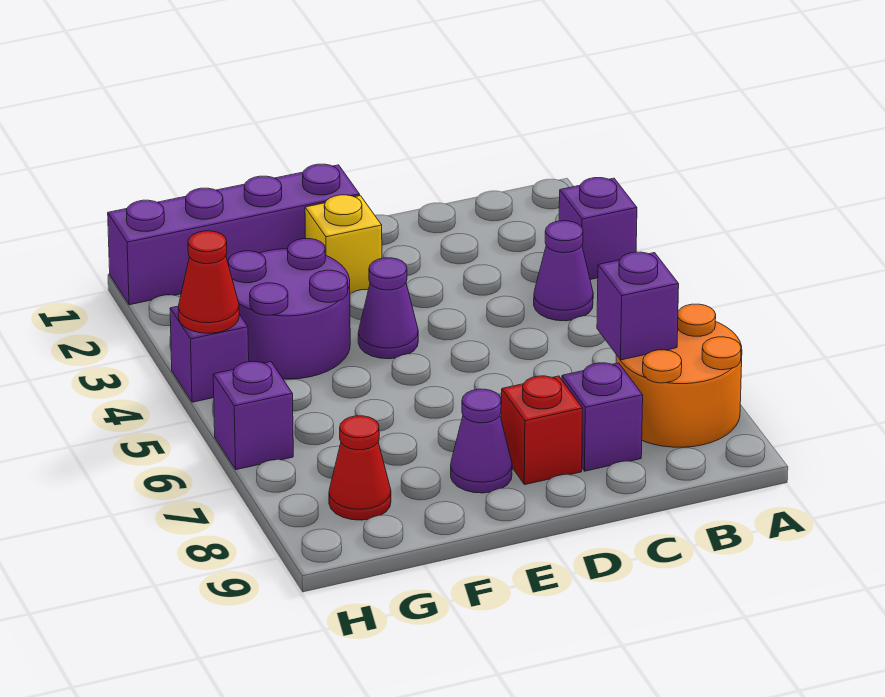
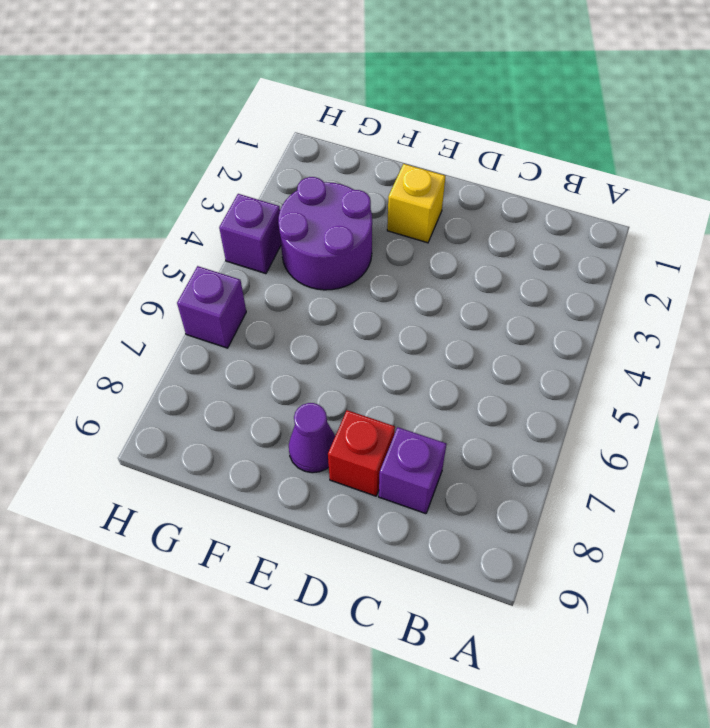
none -> purple 1x1 brick [559,178,637,280]
none -> orange 2x2 round brick [616,304,742,447]
none -> purple 1x1 cone [534,221,593,321]

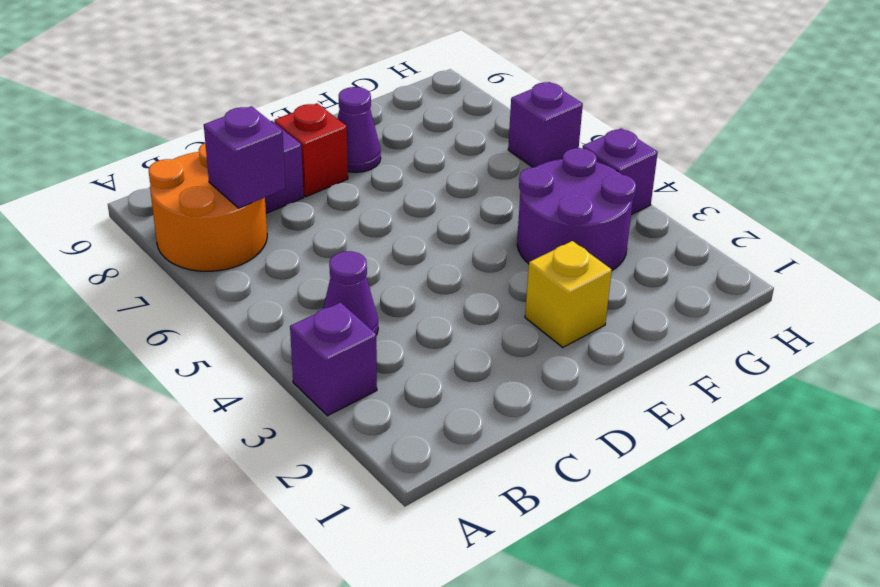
none -> purple 1x4 brick [108,164,360,305]
none -> purple 1x1 cone [358,258,418,359]
none -> red 1x1 cone [329,416,391,520]

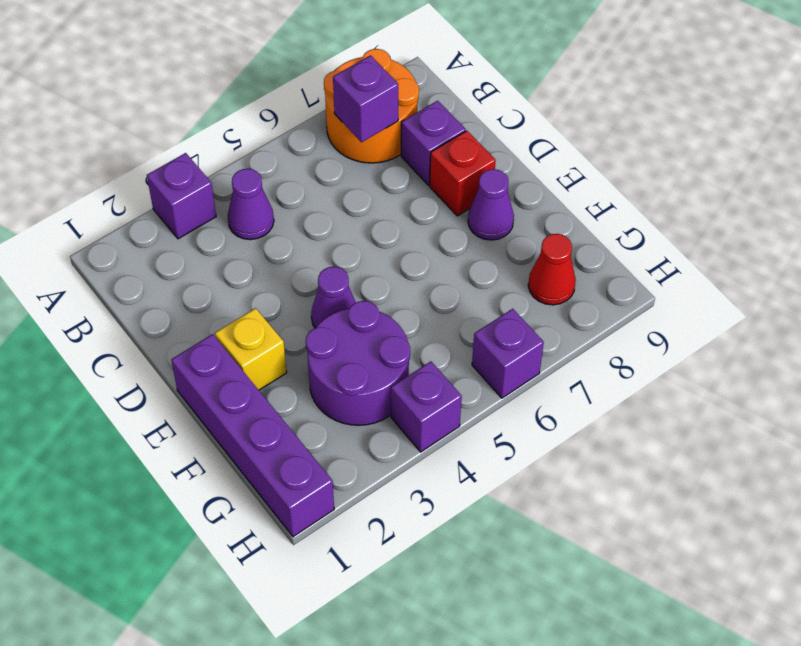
none -> red 1x1 cone [178,231,239,333]

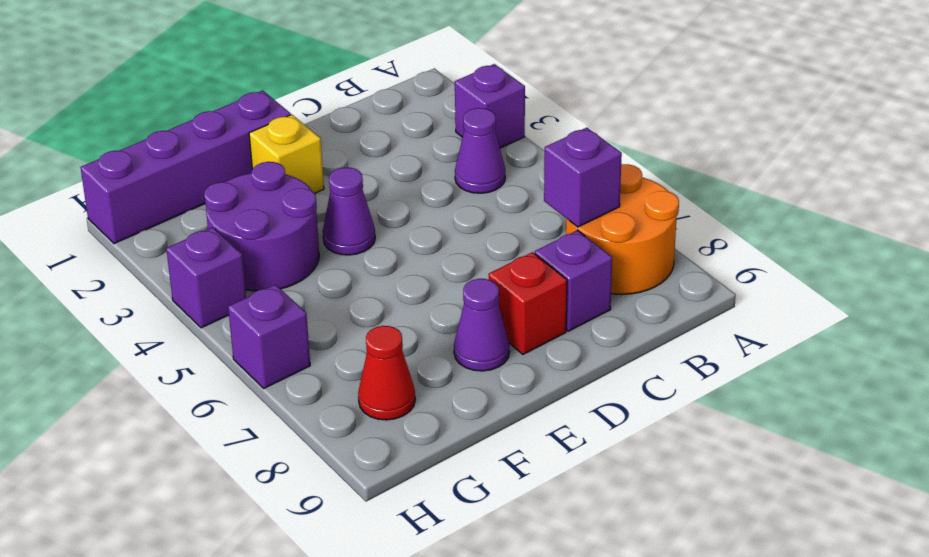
none -> red 1x1 cone [178,231,239,333]

